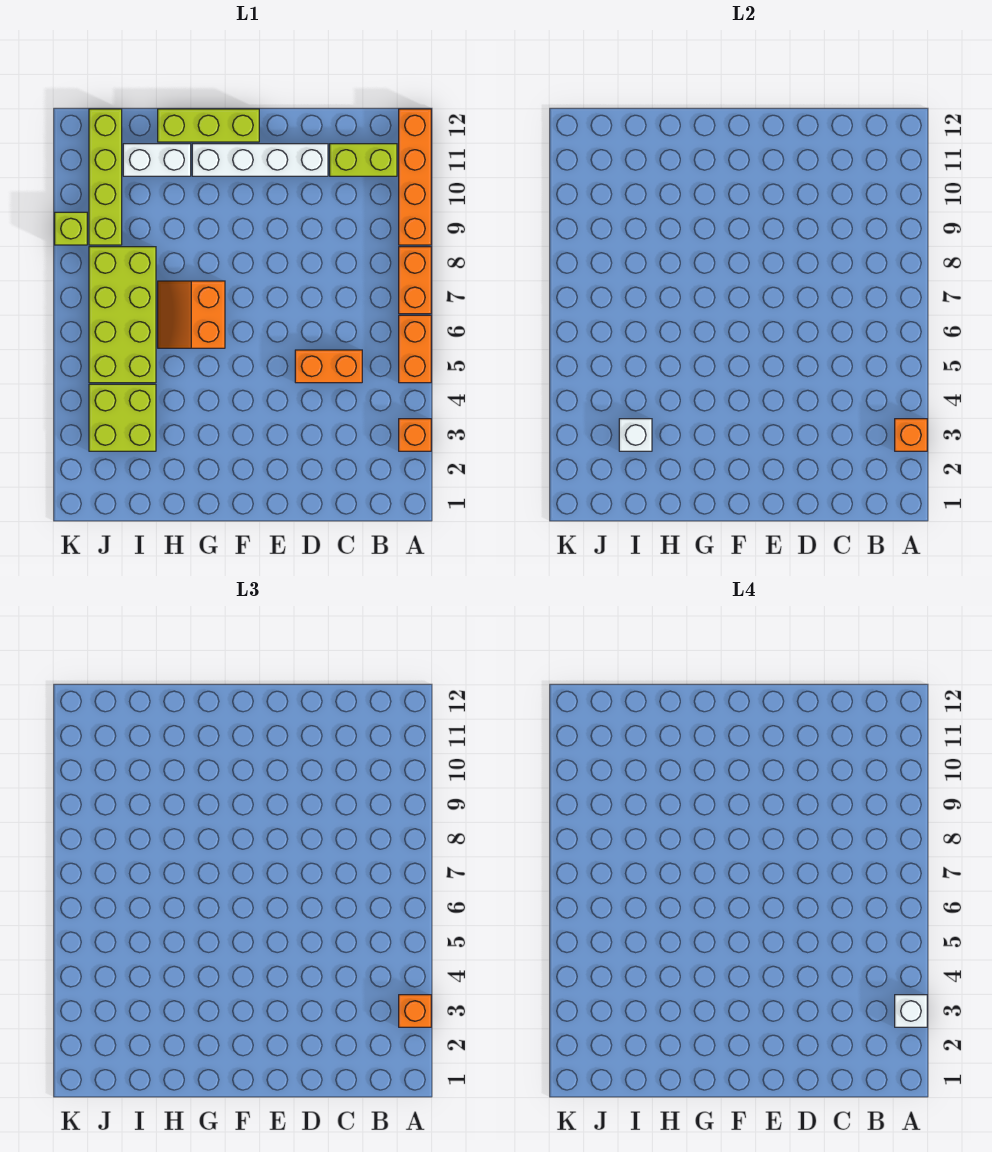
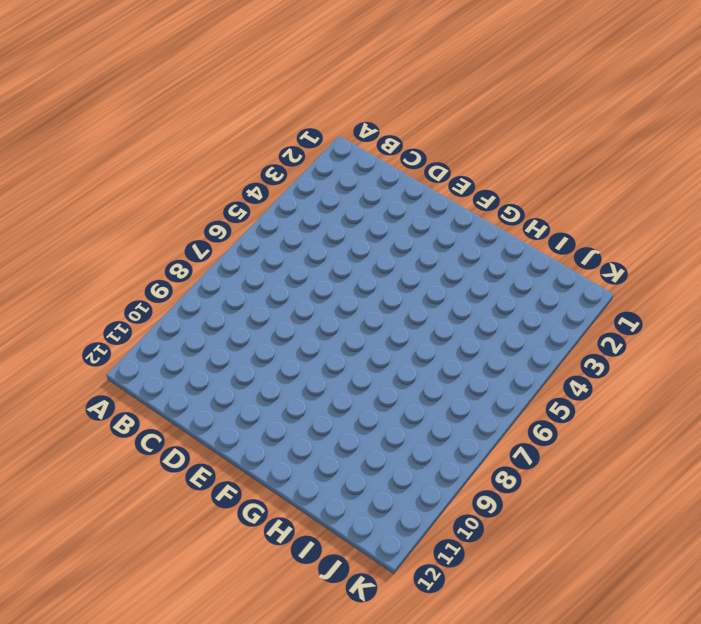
none -> orange 1x1 brick [399,419,431,451]
none -> orange 1x2 brick [399,315,431,383]
none -> orange 1x2 brick [399,247,431,314]

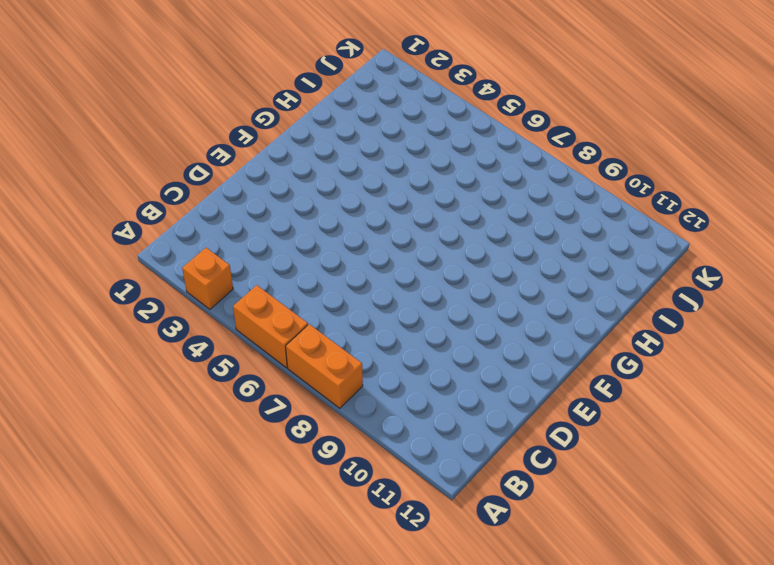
none -> orange 1x4 brick [399,109,431,245]
none -> lime 1x2 brick [330,144,397,176]
none -> orange 1x2 brick [295,350,362,383]

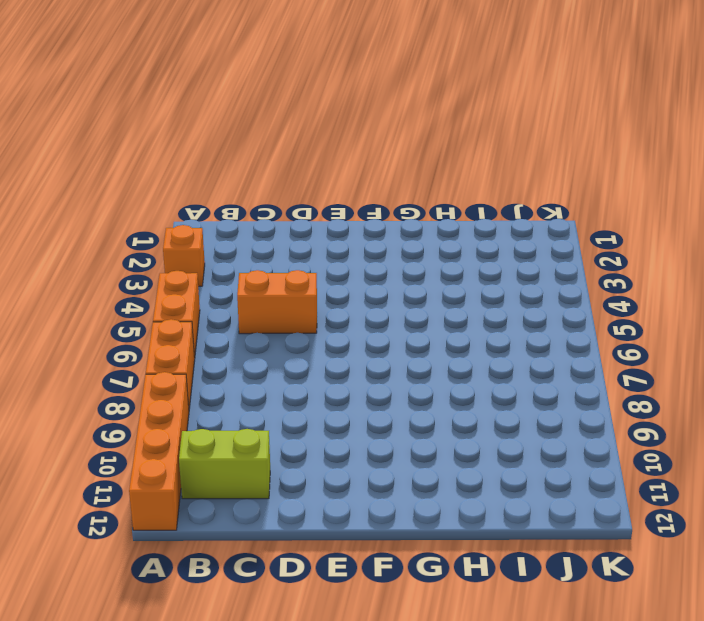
none -> white 1x4 brick [192,144,328,176]
none -> lime 1x3 brick [158,109,259,142]
none -> orange 2x2 slope [158,281,225,348]

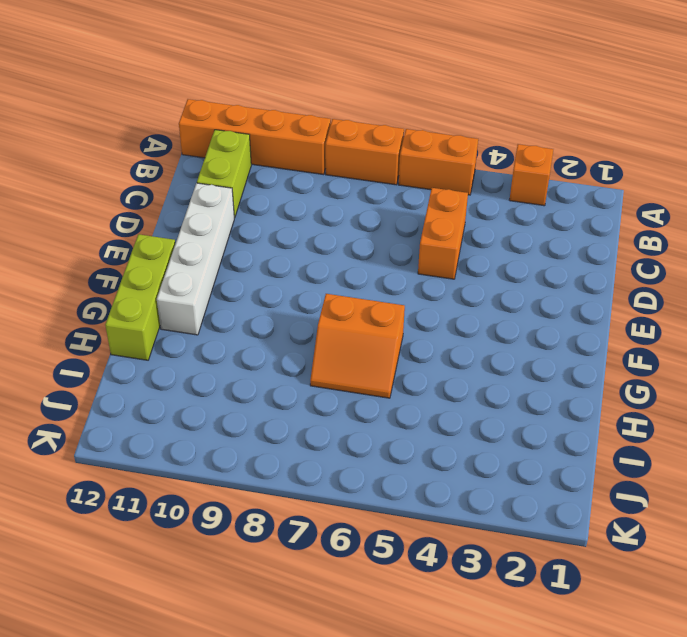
none -> white 1x2 brick [123,144,191,176]
none -> lime 2x2 brick [89,384,156,451]
none -> lime 2x4 brick [89,247,156,383]

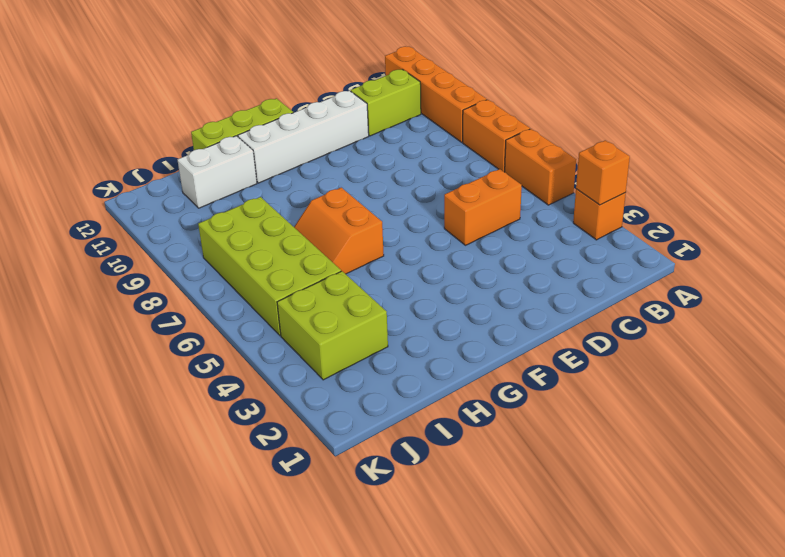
none -> lime 1x4 brick [89,109,122,245]
none -> lime 1x1 brick [55,212,87,245]
none -> white 1x1 brick [619,419,652,451]

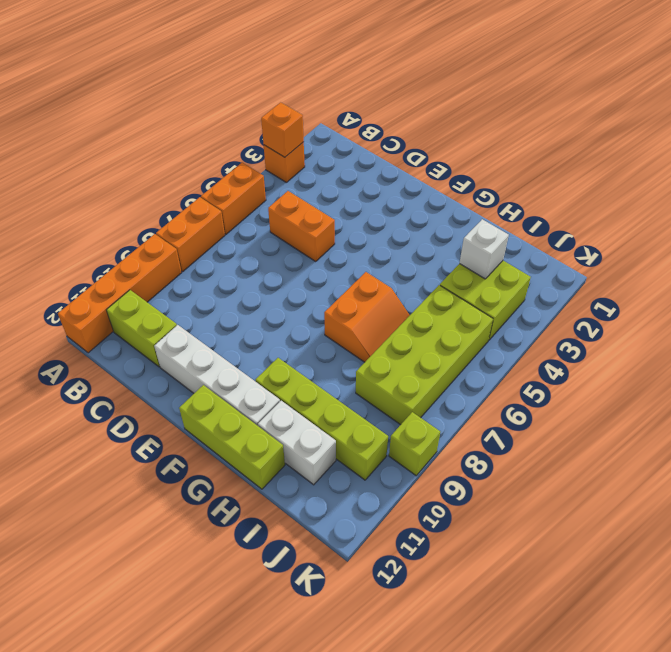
lime 1x4 brick [255,358,388,480] -> lime 1x4 brick turned to [89,109,122,245]
none -> orange 1x1 brick [399,995,431,1027]
none -> white 1x1 brick [895,995,927,1027]

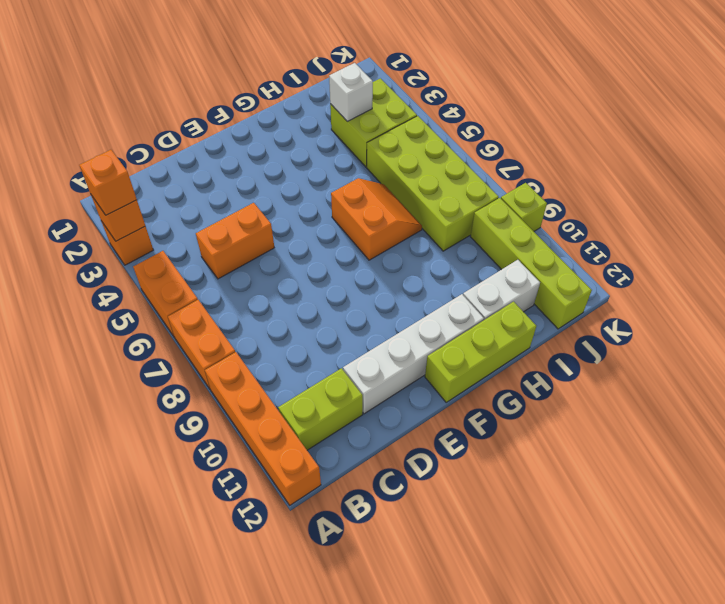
none -> white 1x1 brick [895,995,927,1027]

